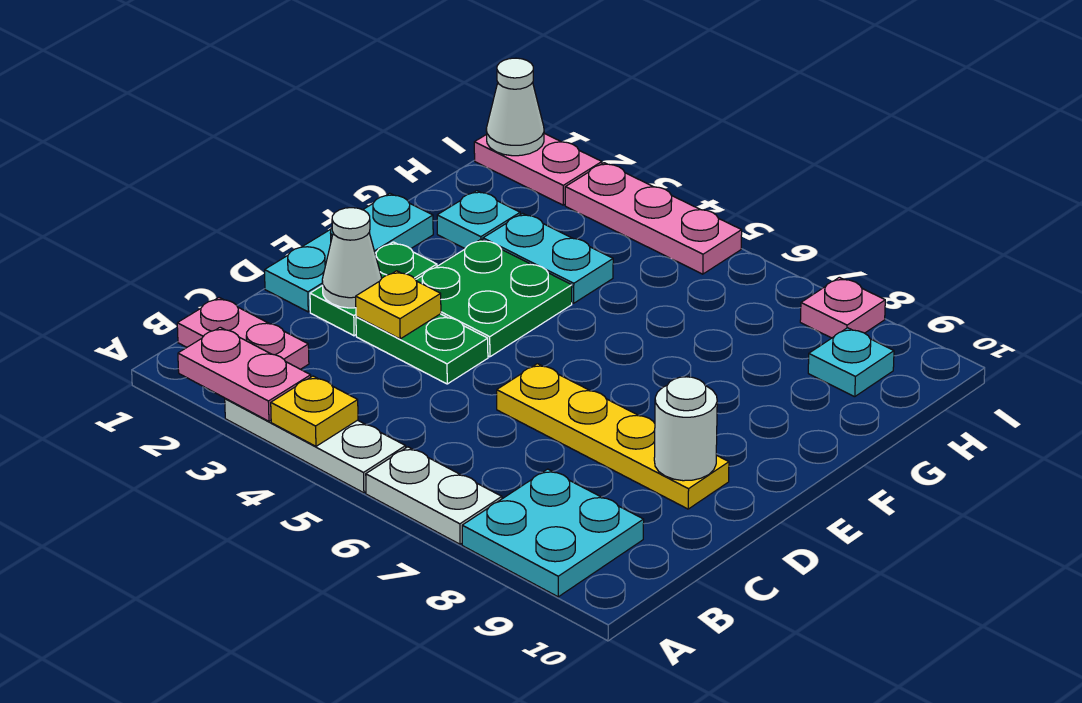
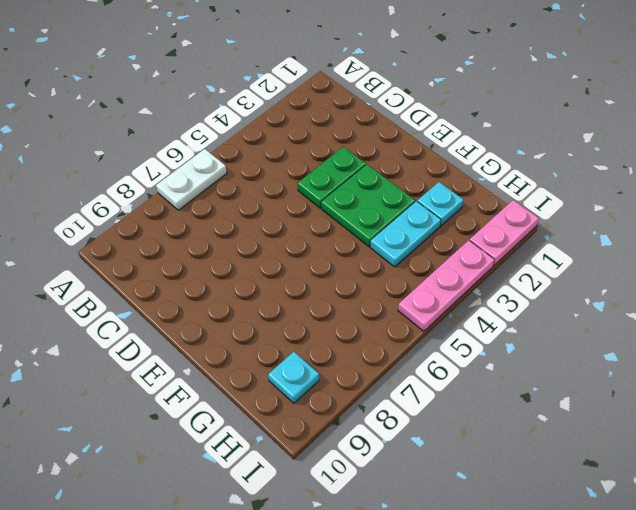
none -> white 1x3 plate [225,398,406,493]
none -> cyan 2x2 plate [462,469,644,597]
none -> pink 1x2 plate [177,298,309,369]

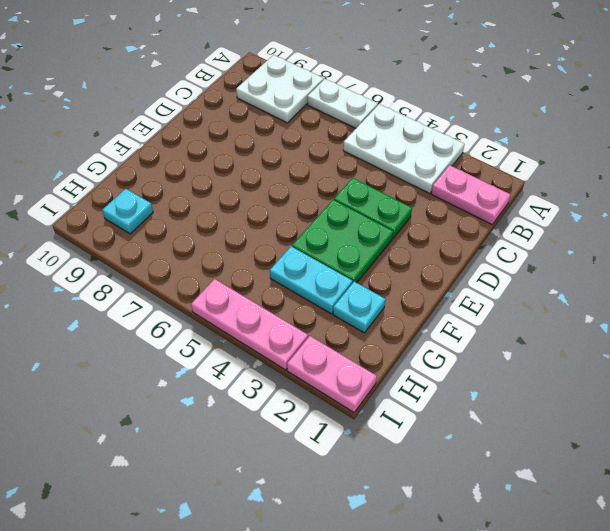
white 2x3 plate [343,104,465,193] -> white 1x3 plate [225,398,406,493]
white 2x2 plate [236,55,324,123] -> cyan 2x2 plate [462,469,644,597]
none -> cyan 1x3 plate [265,193,433,312]
none -> green 1x2 plate [310,242,437,336]
none -> yellow 1x4 plate [497,364,729,509]

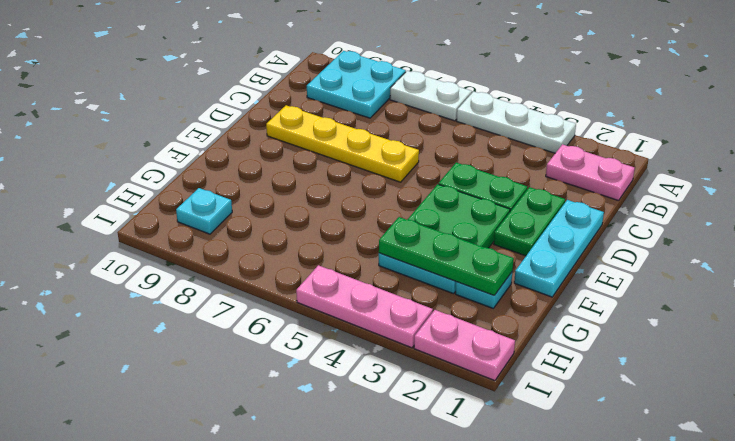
green 1x3 plate [379,217,514,295] -> none
none -> pink 1x1 plate [800,277,885,338]
none -> pink 1x2 plate [178,327,311,421]
none -> yellow 1x1 plate [271,376,358,446]

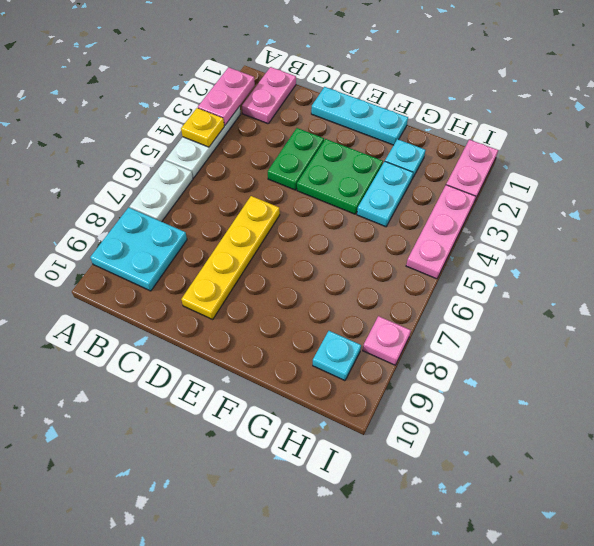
none -> green 1x2 plate [310,242,437,336]
none -> white 1x1 cone [322,208,382,308]
none -> yellow 1x1 plate [356,271,441,339]

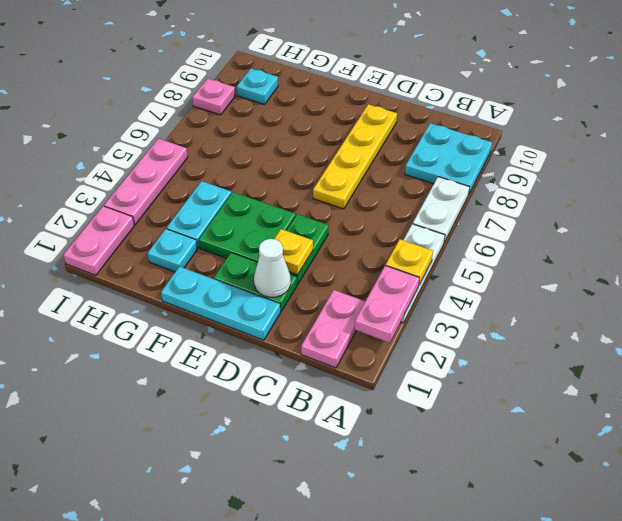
none -> white 1x1 round brick [654,377,717,481]
none -> white 1x1 cone [486,58,544,156]

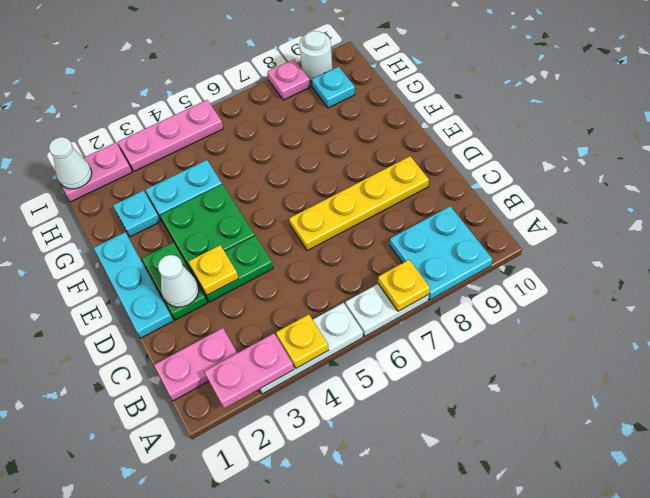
yellow 1x1 plate [378,260,430,311] -> none
white 1x1 round brick [299,31,332,81] -> white 1x1 round brick moved to [654,377,717,481]

